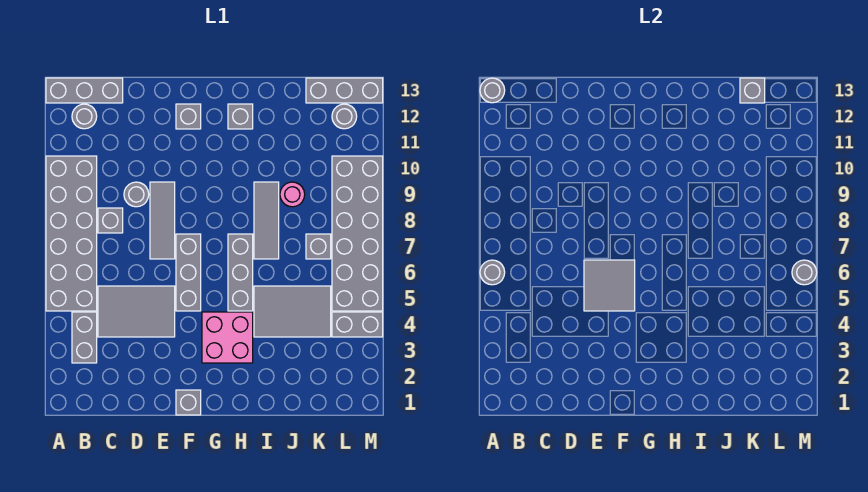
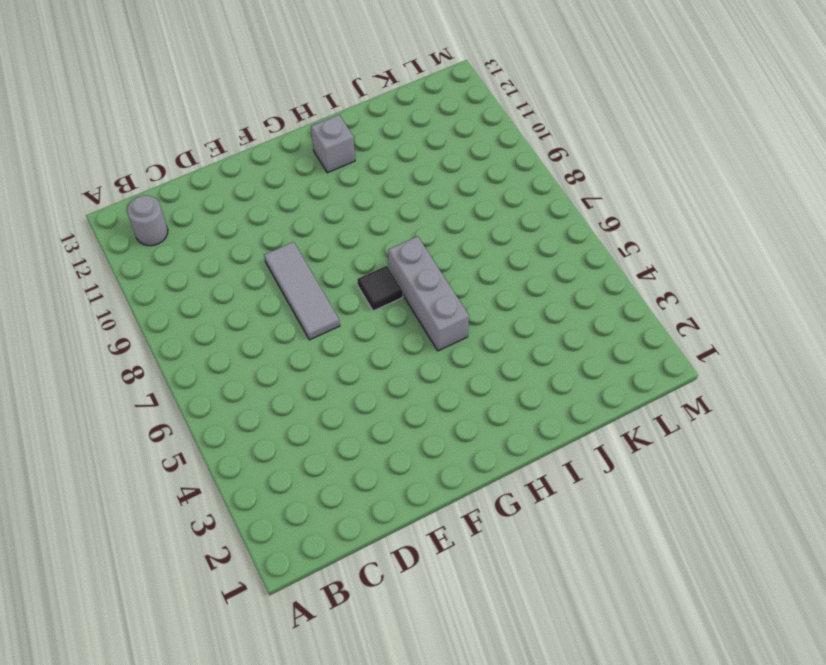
black 1x1 tile [357,266,403,311] -> none
none -> grey 2x6 brick [46,156,97,311]
none -> grey 1x3 brick [46,78,123,103]
none -> grey 1x2 brick [72,312,97,363]

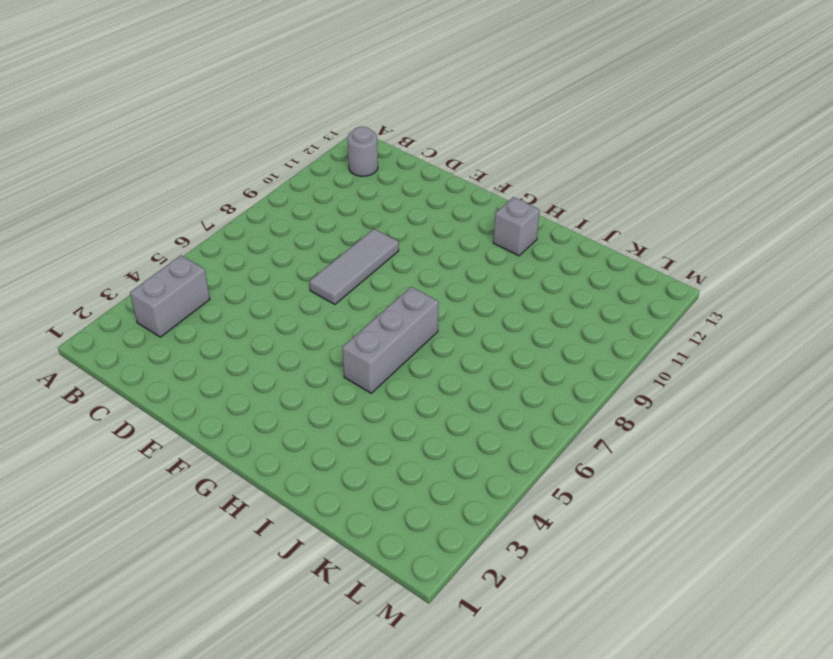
none -> grey 2x6 brick [46,156,97,311]
none -> grey 1x3 brick [46,78,123,103]
none -> grey 2x3 tile [98,286,175,337]

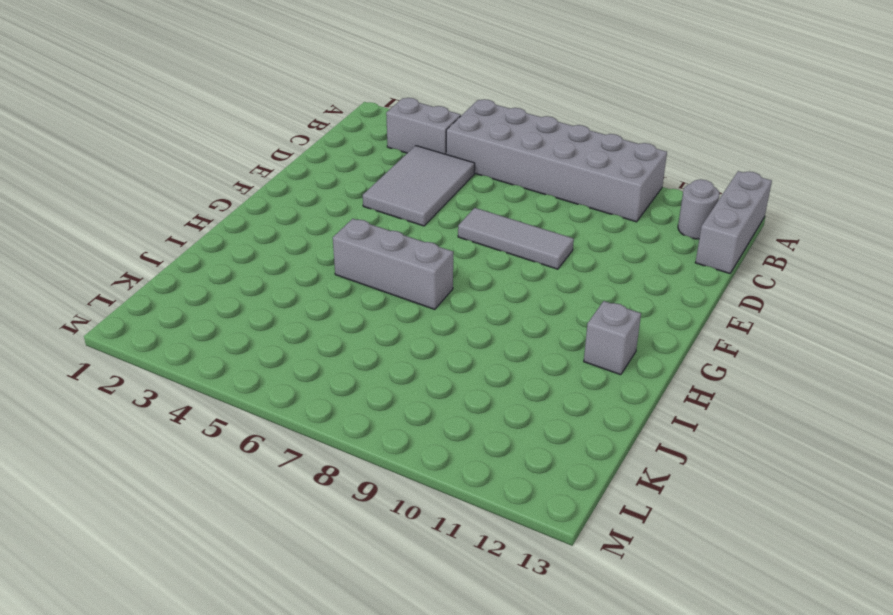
none -> grey 1x1 brick [98,208,123,233]
none -> grey 1x1 round brick [124,182,149,207]
none -> grey 1x1 brick [176,390,201,415]

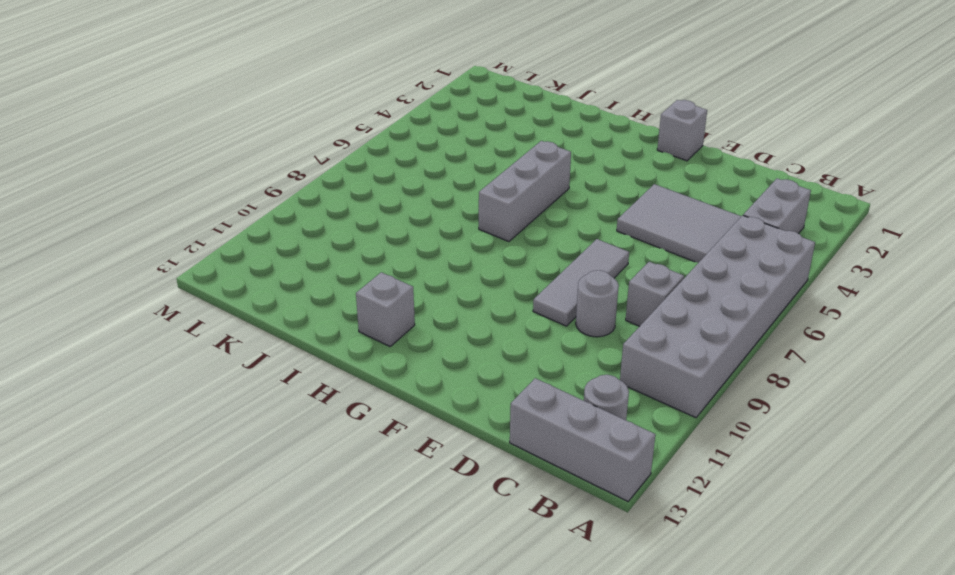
none -> grey 1x3 brick [176,234,201,311]
none -> grey 1x1 brick [176,104,201,129]
none -> pink 2x2 brick [202,312,253,363]

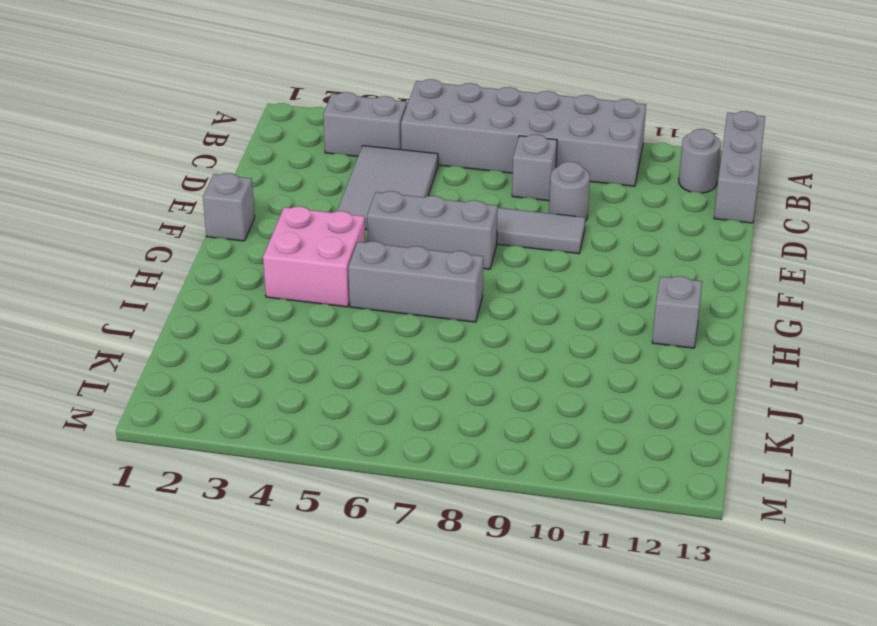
none -> grey 1x1 brick [176,104,201,129]
none -> grey 2x3 tile [254,286,331,337]
none -> grey 1x3 tile [254,182,279,259]

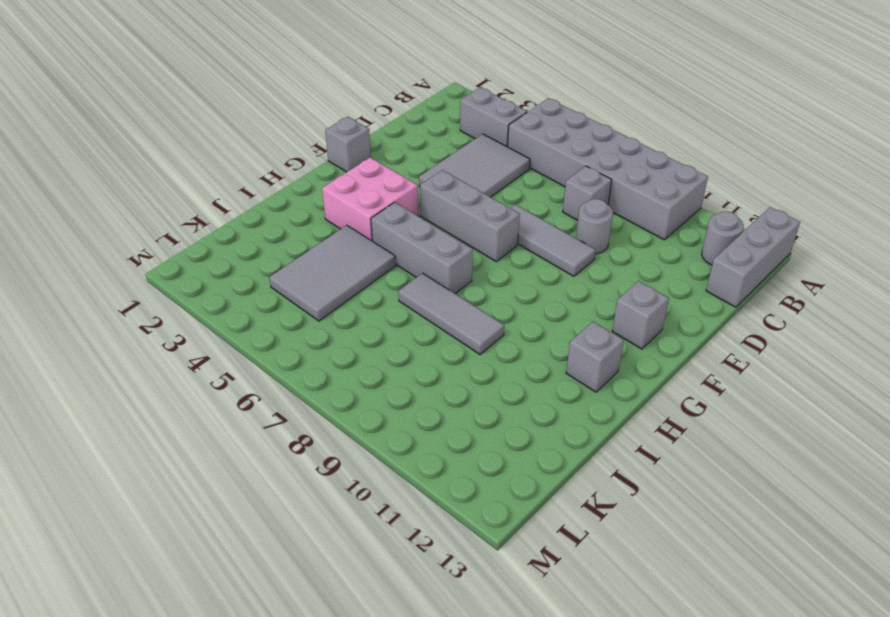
none -> pink 1x1 round brick [280,182,305,207]
none -> grey 1x1 brick [306,234,331,259]
none -> grey 1x3 brick [306,78,383,103]

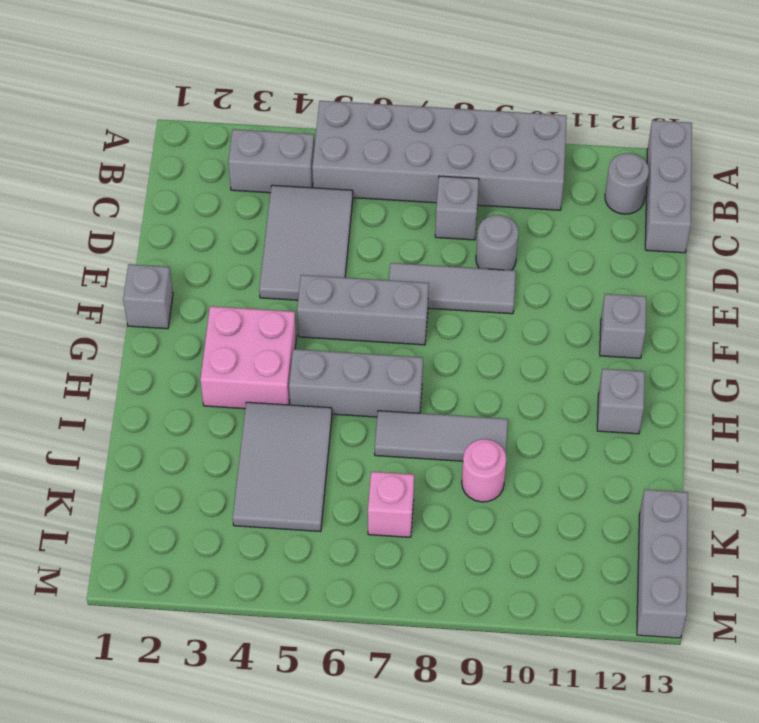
pink 1x1 brick [368,472,414,537] -> grey 1x1 brick [306,234,331,259]
none -> grey 1x2 brick [332,312,383,337]
none -> grey 2x6 brick [332,156,383,311]
none -> grey 1x1 round brick [332,104,357,129]

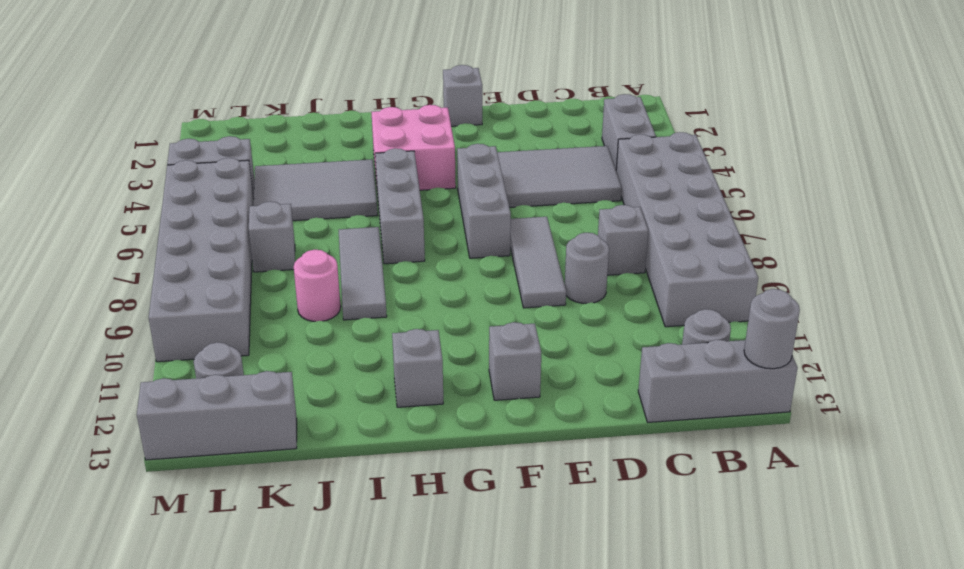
none -> grey 1x1 round brick [480,260,505,285]
none -> grey 2x2 tile [584,260,635,311]
none -> grey 1x1 brick [740,78,765,103]

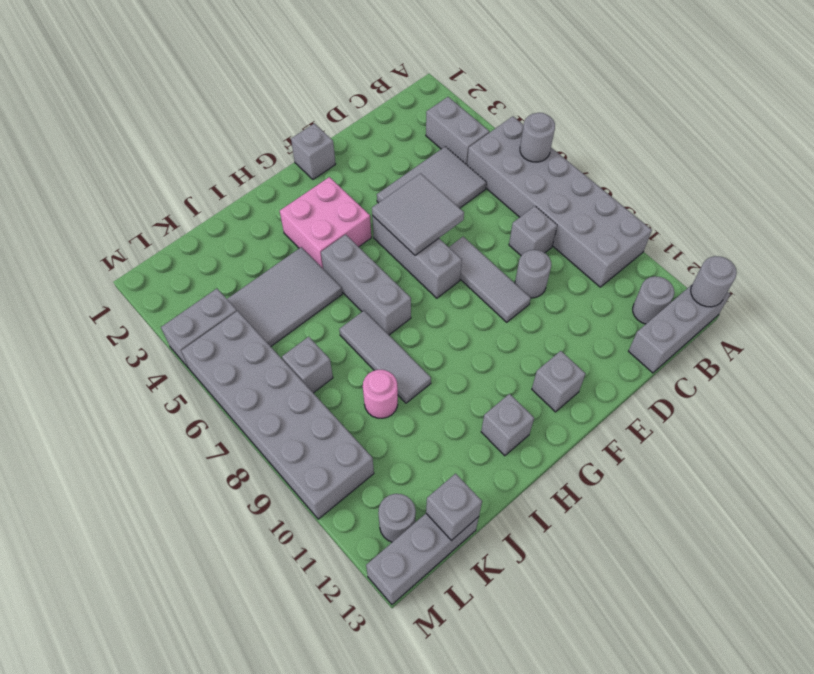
none -> grey 1x1 round brick [792,260,817,285]

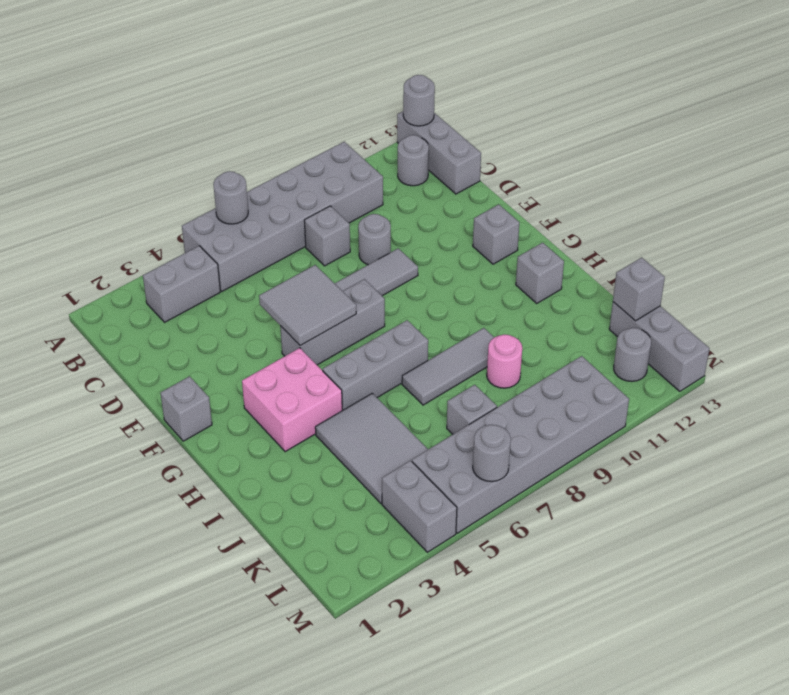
none -> grey 2x3 tile [98,286,175,337]

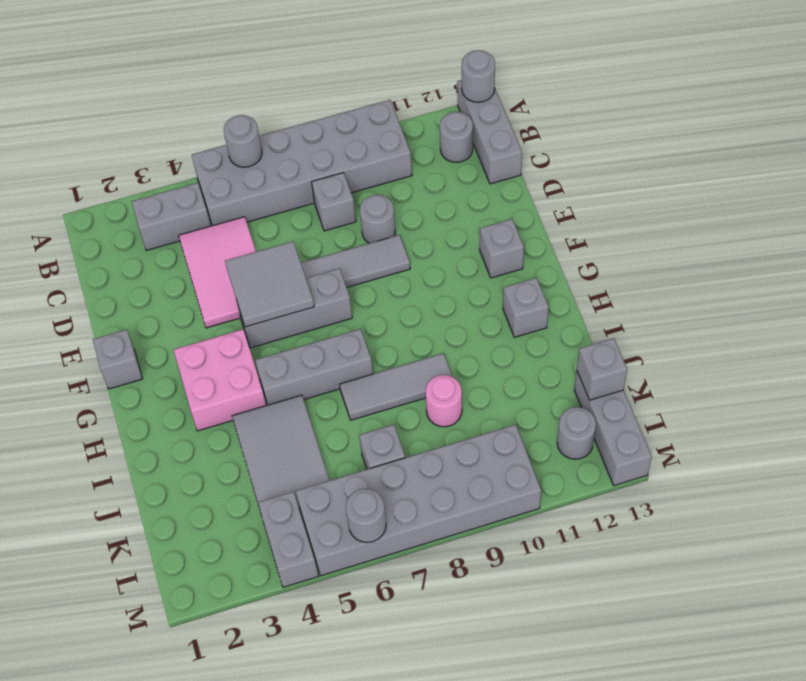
pink 2x3 tile [179,217,256,328] -> grey 2x3 tile [98,286,175,337]

